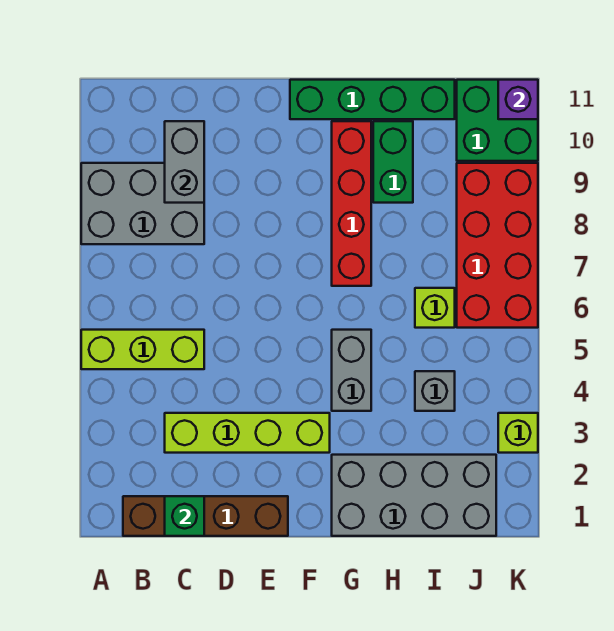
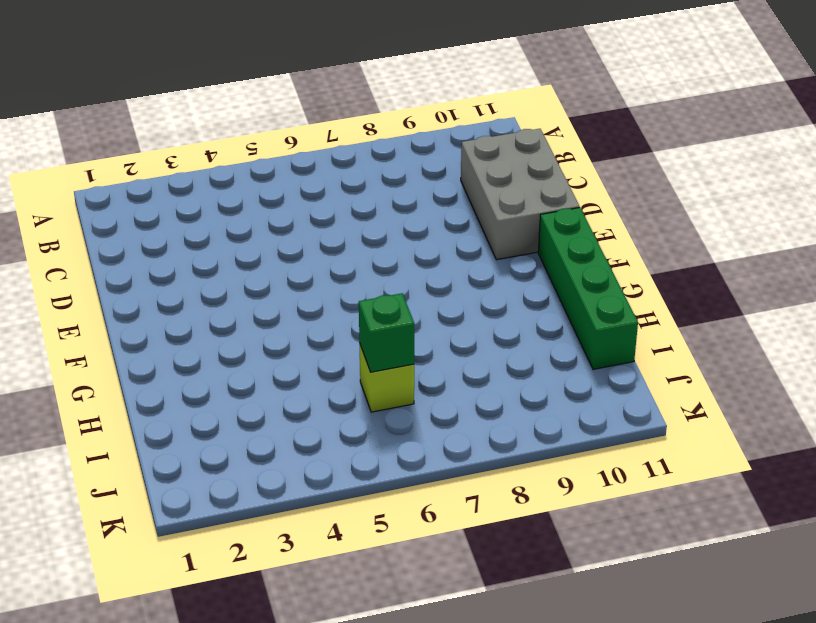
grey 2x3 brick [461,129,580,260] -> grey 2x3 brick moved to [81,163,204,244]
green 1x1 brick [359,293,414,372] -> green 1x1 brick moved to [165,496,204,536]
none -> lime 1x3 brick [81,330,204,369]
none -> brown 1x4 brick [123,496,288,536]
none -> lime 1x4 brick [165,413,330,453]

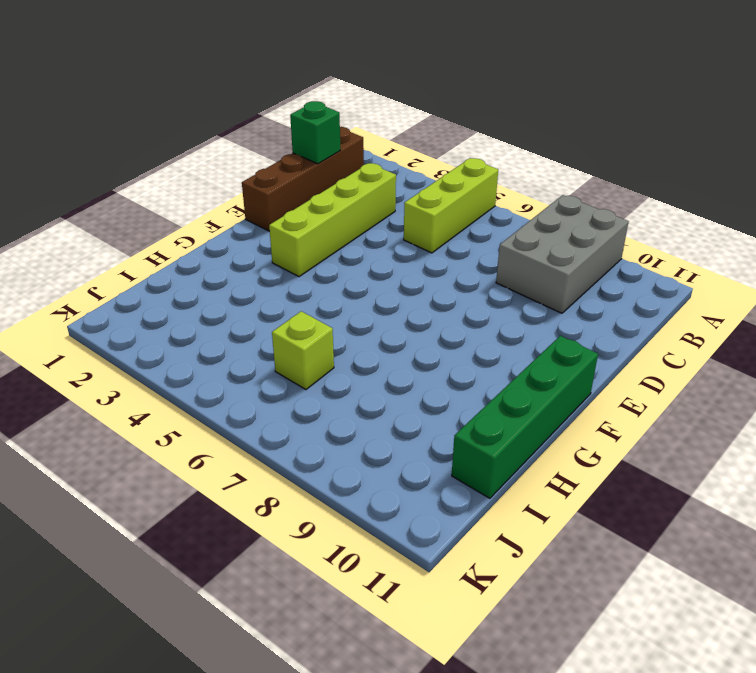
none -> grey 2x4 brick [332,455,496,536]
none -> grey 1x2 brick [332,330,371,411]
none -> red 1x4 brick [332,121,371,286]

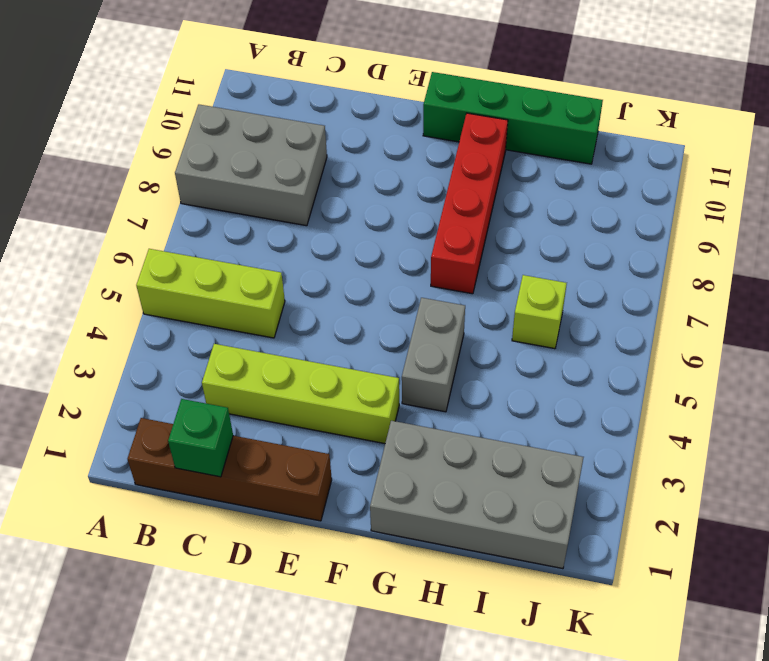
none -> green 1x2 brick [373,121,413,203]
none -> grey 1x1 brick [415,371,455,411]
none -> red 2x4 brick [457,163,538,328]

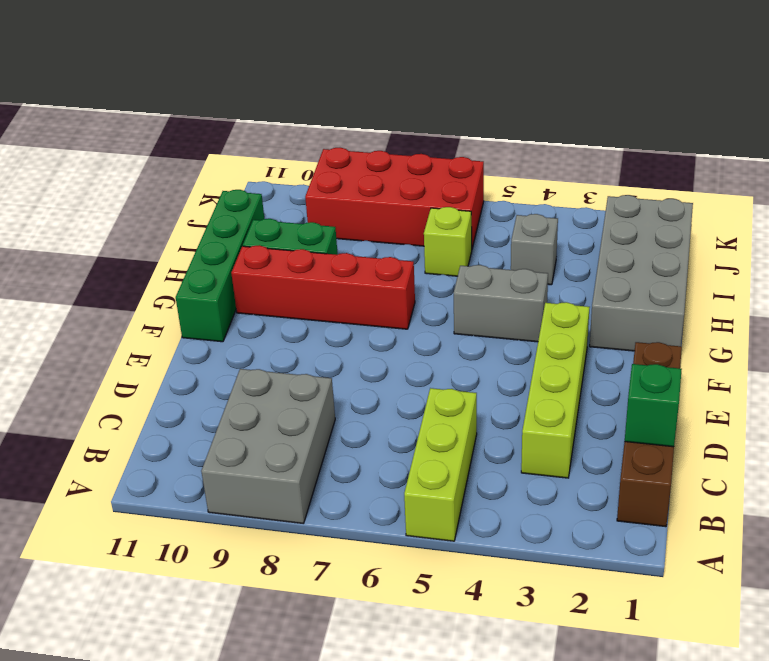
none -> green 2x2 brick [457,80,538,161]
none -> lime 1x1 brick [498,413,538,453]
none -> grey 1x2 brick [165,121,204,203]

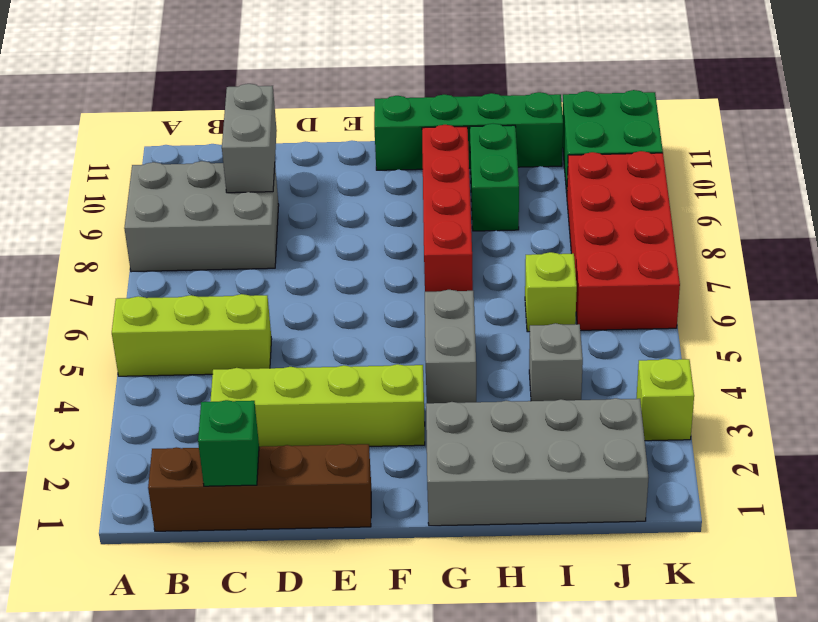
none -> purple 1x1 brick [498,80,538,119]

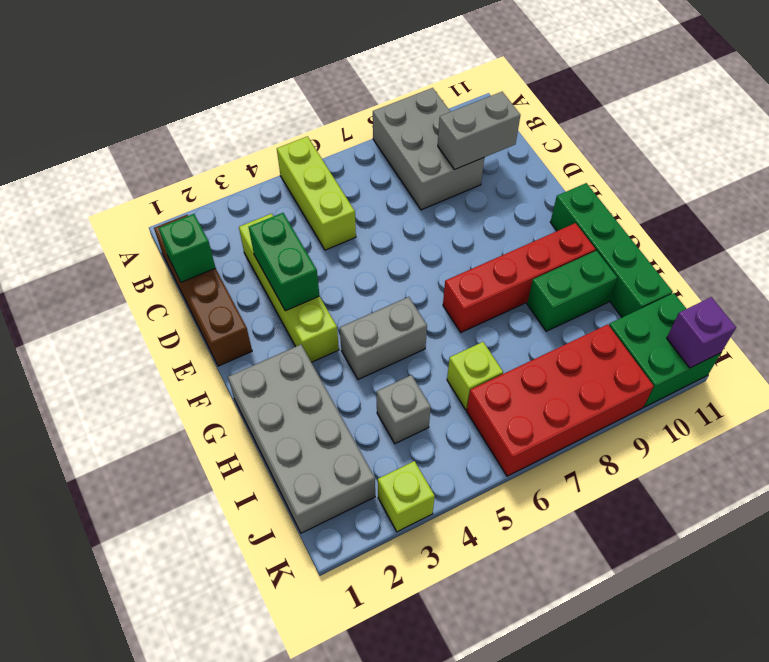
green 1x2 brick [249,213,319,311] -> none

